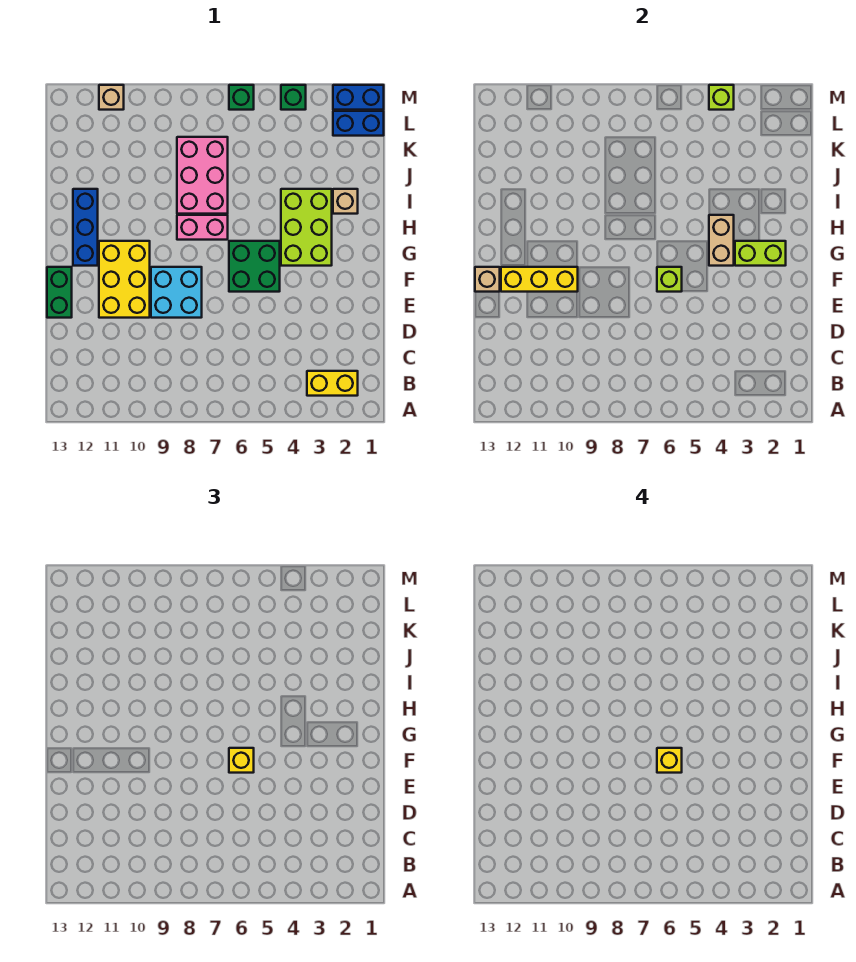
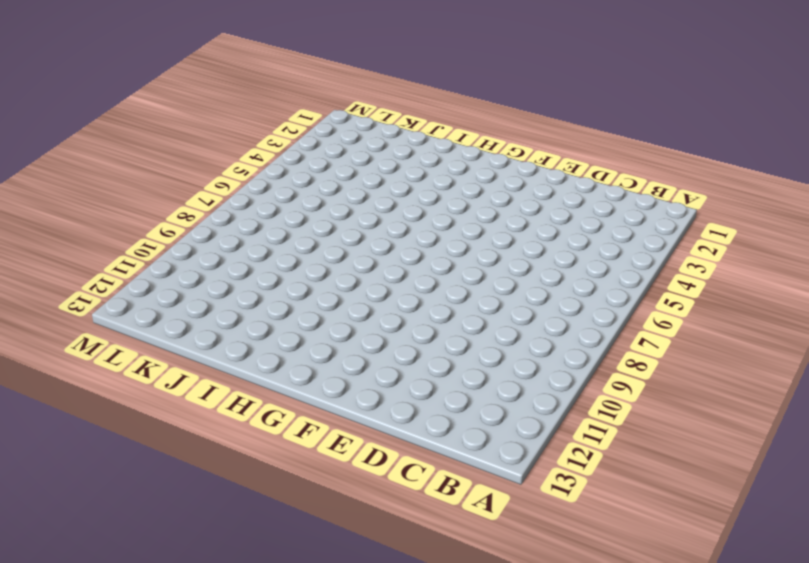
none -> yellow 1x2 brick [307,371,358,396]
none -> cyan 2x2 brick [151,267,202,318]
none -> yellow 2x3 brick [99,241,150,318]

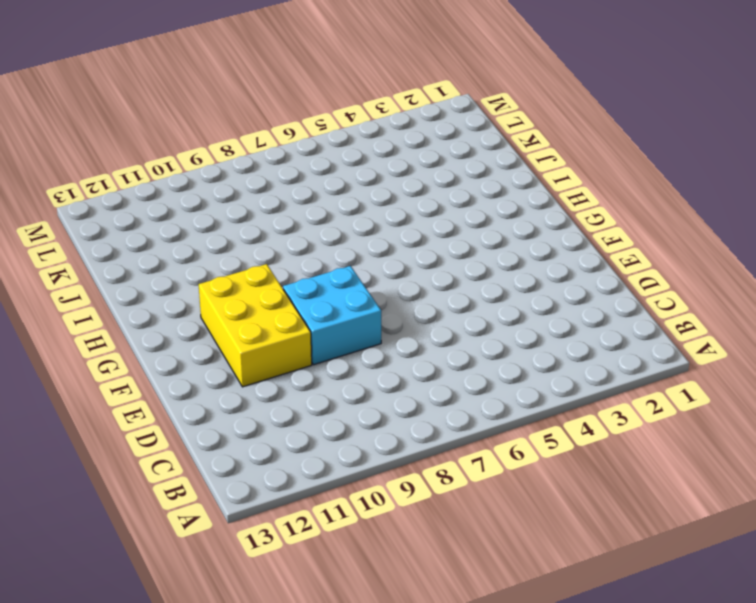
none -> yellow 1x2 brick [307,371,358,396]
none -> green 1x2 brick [47,267,72,318]
none -> green 2x2 brick [229,241,280,292]

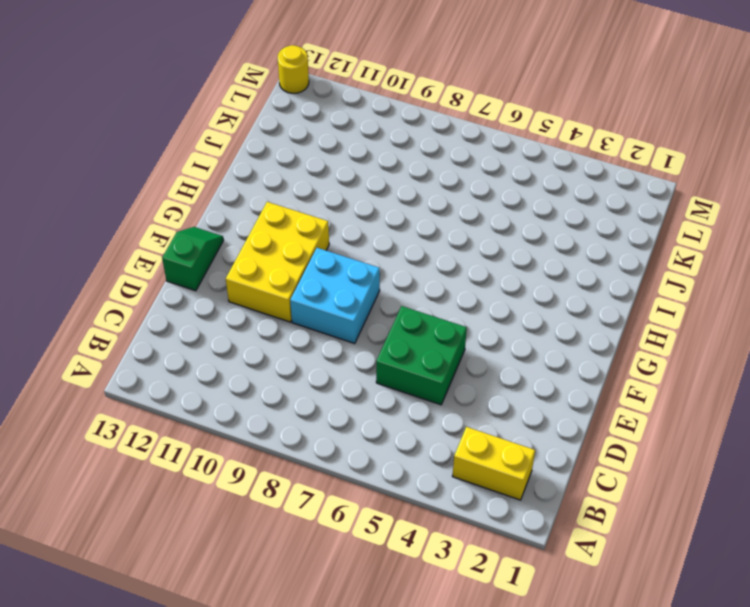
green 2x2 brick [376,306,467,405] -> green 2x2 brick moved to [229,241,280,292]
green 1x2 slope [162,227,224,291] -> green 1x2 brick [47,267,72,318]
yellow 1x1 round brick [277,45,309,93] -> none
none -> lime 2x3 brick [281,189,332,266]
none -> blue 1x3 brick [73,189,98,266]
none -> pink 1x2 brick [177,215,228,240]

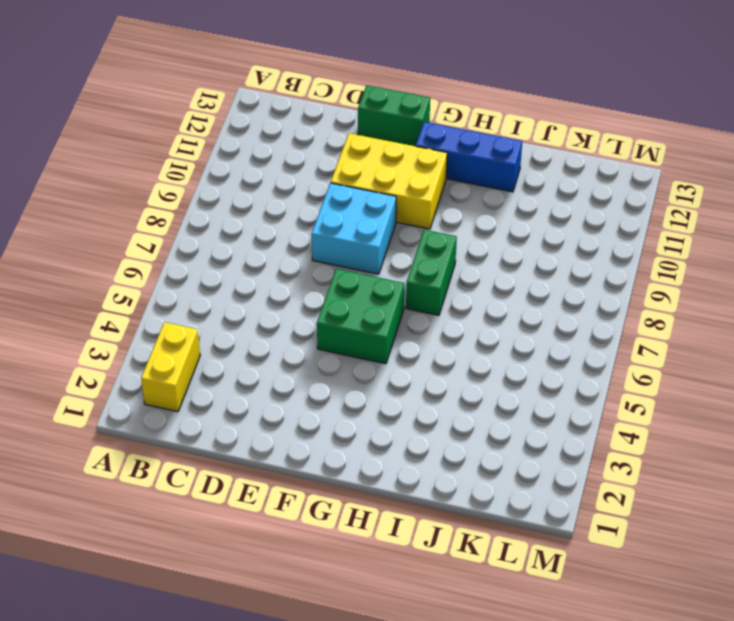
green 1x2 brick [406,230,457,315] -> pink 1x2 brick [177,215,228,240]
none -> lime 2x3 brick [281,189,332,266]
none -> tan 1x1 brick [333,189,358,214]
none -> pink 2x3 brick [177,137,228,214]

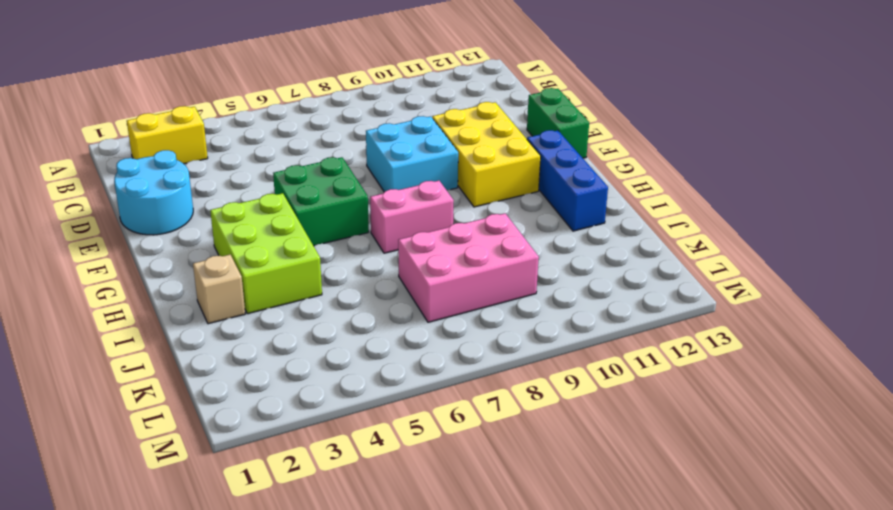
cyan 2x2 round brick [114,150,193,235] -> none
pink 2x3 brick [398,213,539,322] -> pink 2x3 brick turned to [177,137,228,214]
none -> blue 1x2 brick [333,111,384,136]
none -> blue 1x2 brick [333,85,384,110]
none -> green 1x1 brick [281,85,306,110]

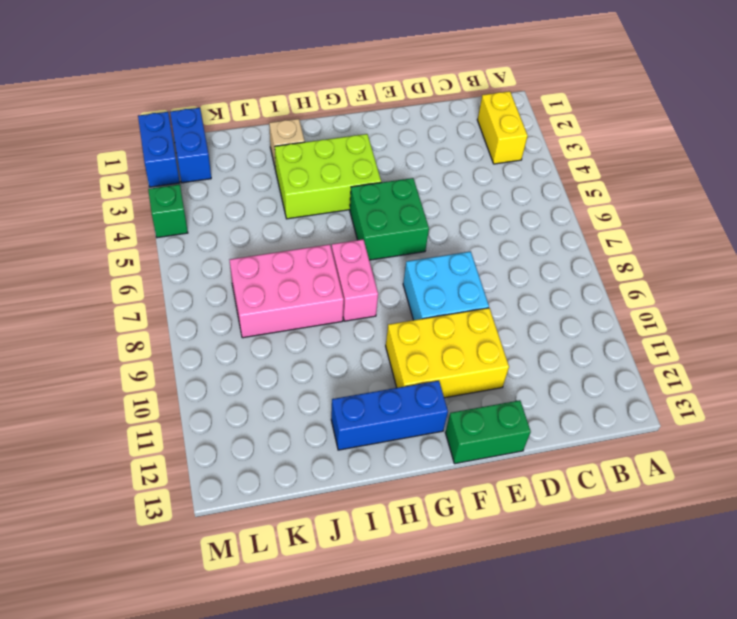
none -> green 1x1 brick [229,85,254,110]
none -> tan 1x1 brick [99,85,124,110]
none -> lime 1x1 brick [657,267,682,292]

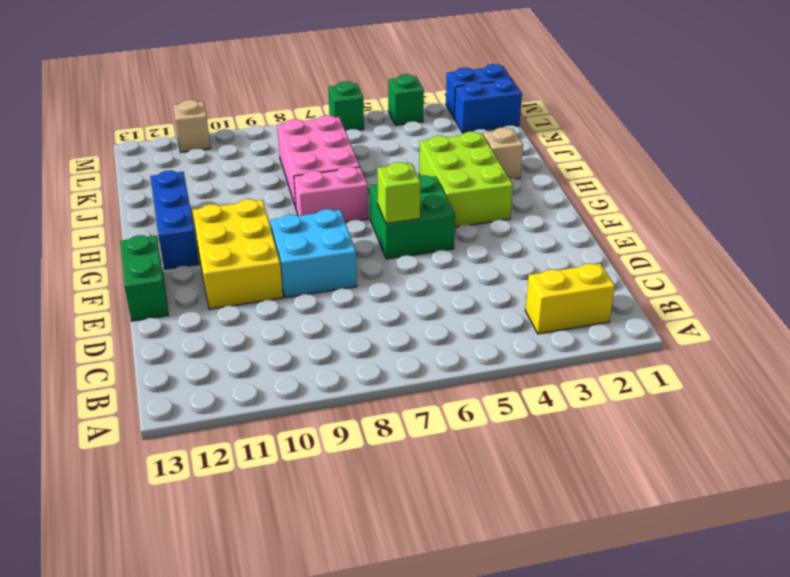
none -> yellow 1x3 brick [501,267,578,292]
none -> tan 1x1 brick [475,267,500,292]
none -> lime 1x2 brick [735,241,786,266]

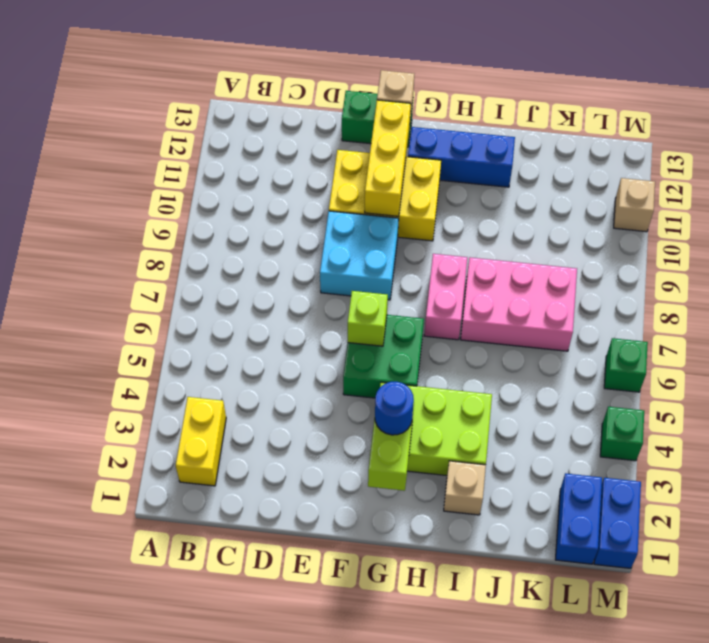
blue 1x1 round brick [375,382,414,435] -> none
none -> tan 1x2 brick [709,215,734,266]
none -> lime 1x1 brick [709,85,734,110]
none -> yellow 1x1 brick [229,748,254,773]

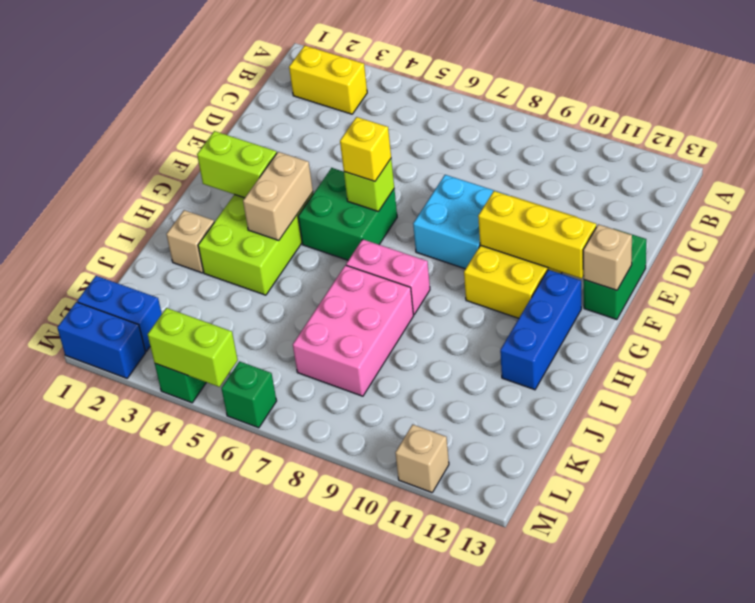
lime 1x2 brick [148,308,238,387] -> lime 1x1 brick [709,85,734,110]
none -> yellow 1x1 brick [657,748,682,773]

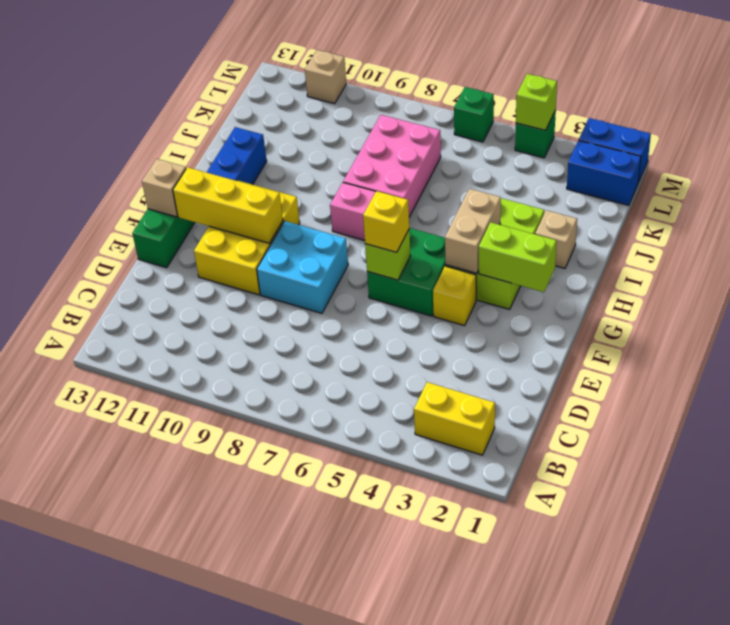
yellow 1x1 brick [433,266,476,326] -> yellow 1x1 brick moved to [657,748,682,773]

